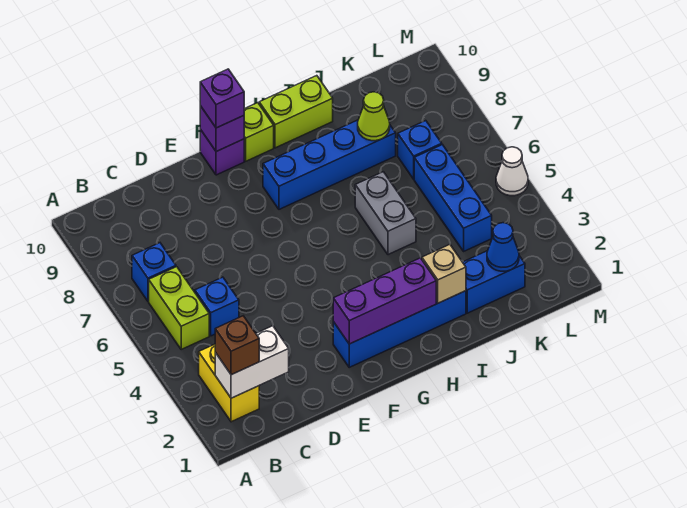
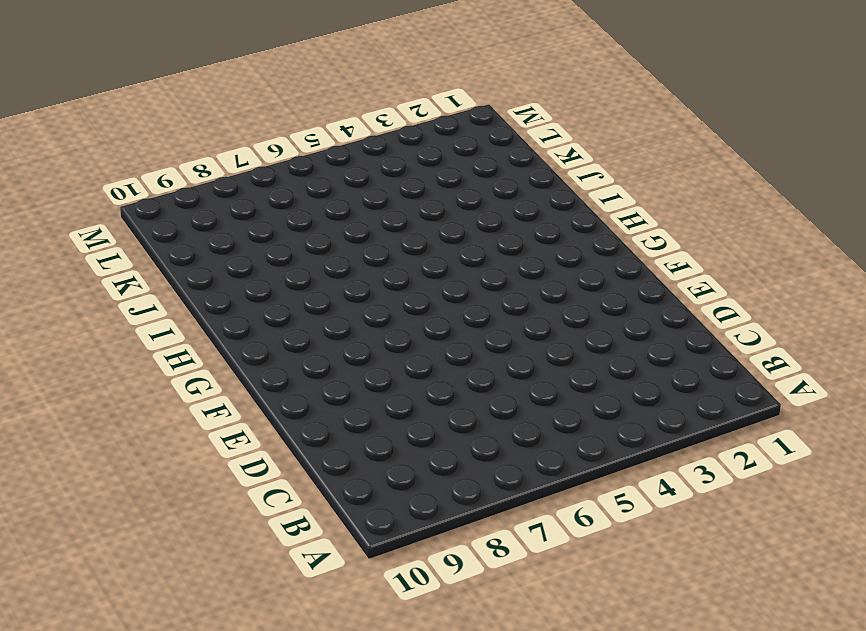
none -> yellow 1x2 brick [199,344,259,422]
none -> lime 1x2 brick [149,267,209,349]
none -> blue 1x1 brick [132,243,176,301]

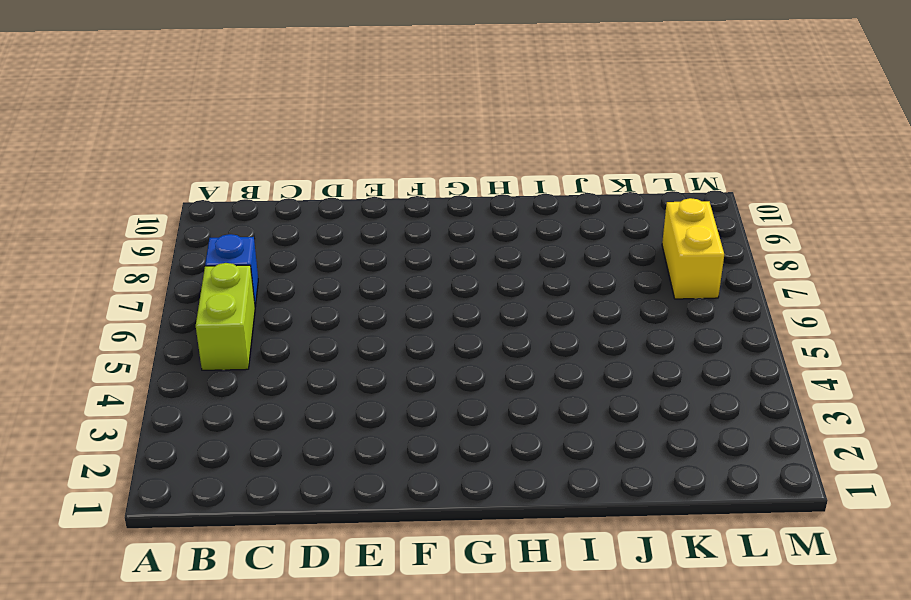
yellow 1x2 brick [662,198,724,299] -> yellow 1x2 brick moved to [199,344,259,422]
none -> blue 1x1 brick [195,277,239,336]
none -> blue 1x4 brick [333,291,466,367]
none -> purple 1x1 brick [200,129,244,175]

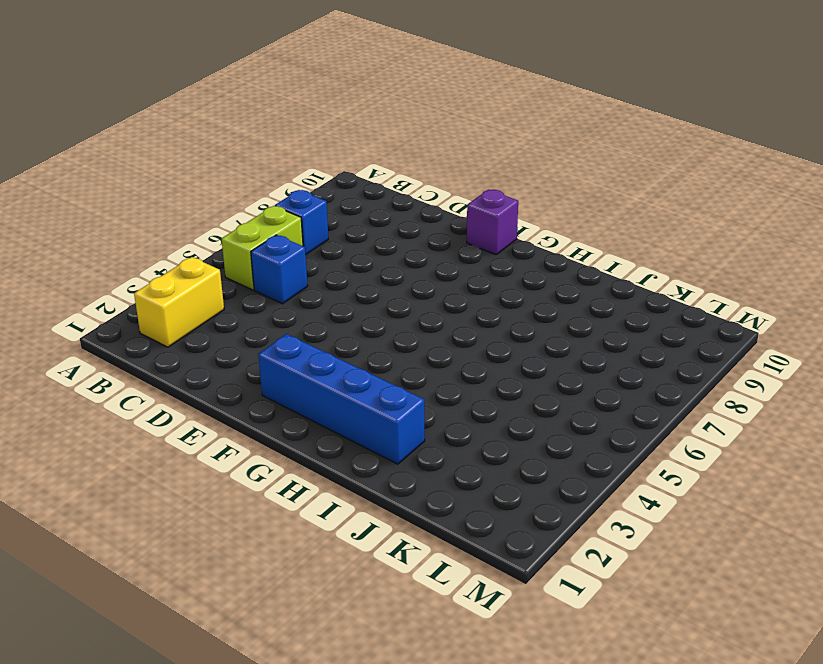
none -> blue 1x4 brick [263,120,396,209]
none -> lime 1x1 brick [244,103,274,161]
none -> lime 1x2 brick [259,76,333,148]

